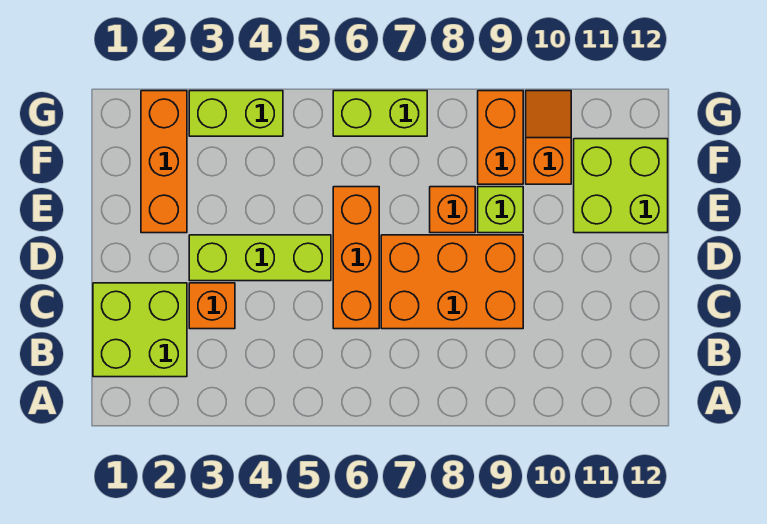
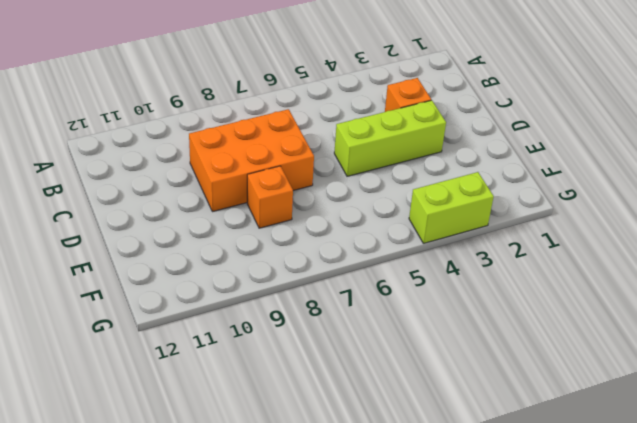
none -> lime 2x2 brick [93,283,187,377]
none -> orange 1x3 brick [333,187,379,329]
none -> orange 1x3 brick [141,91,187,233]

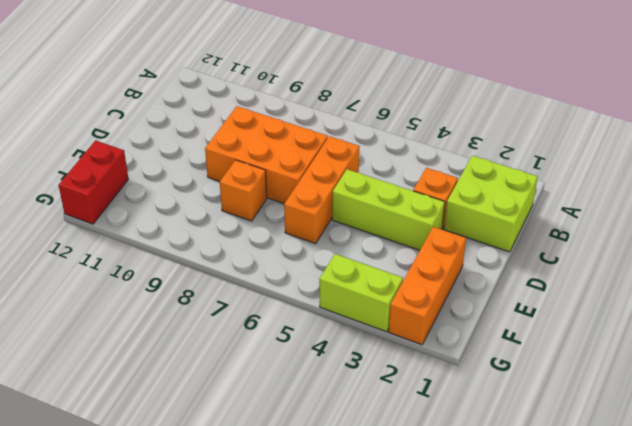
red 1x2 brick [59,140,128,224] -> lime 2x2 brick [574,139,668,233]
none -> lime 1x1 brick [478,187,523,233]
none -> orange 1x2 brick [478,91,523,184]
none -> orange 1x2 slope [526,91,571,184]

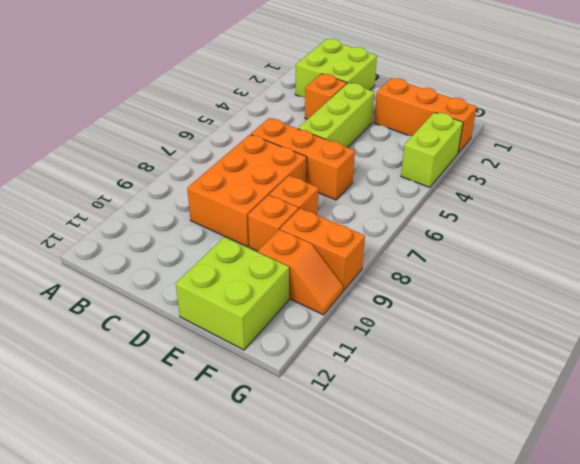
orange 1x1 brick [248,195,298,251] -> lime 1x1 brick [478,187,523,233]
none -> lime 1x2 brick [333,91,427,136]

